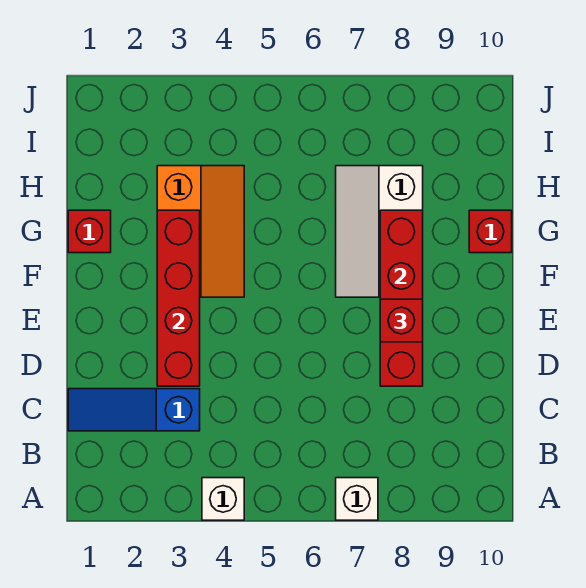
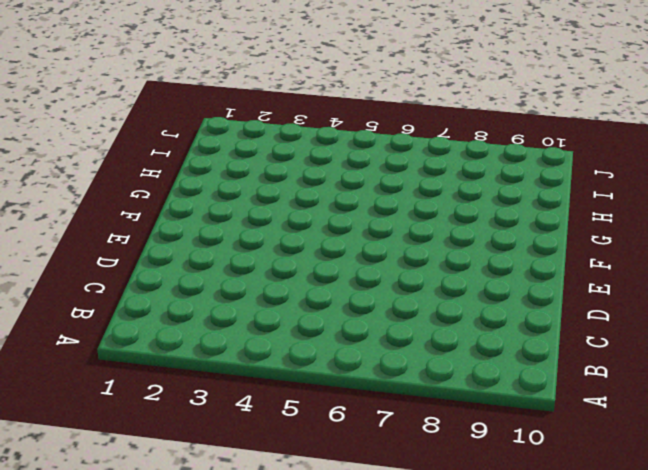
none -> white 1x1 brick [202,478,244,520]
none -> white 1x1 brick [336,478,378,520]

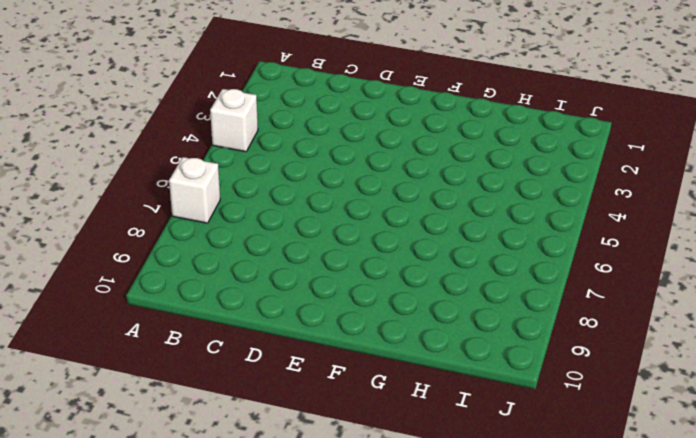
none -> blue 1x3 slope [68,389,200,431]
none -> orange 2x3 slope [157,166,244,297]

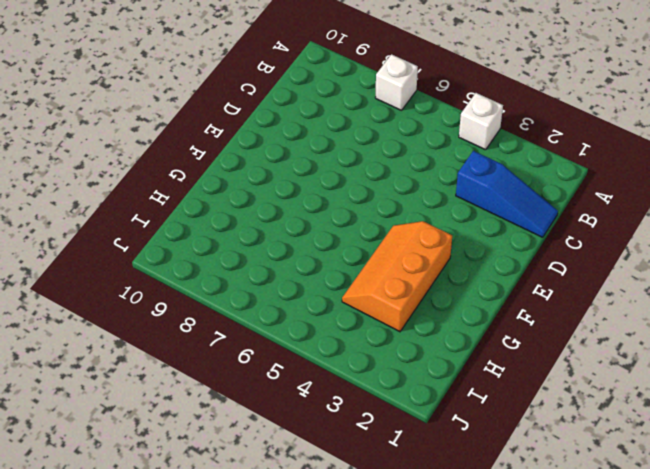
none -> white 2x3 slope [336,166,423,297]
none -> red 1x1 brick [68,210,111,253]

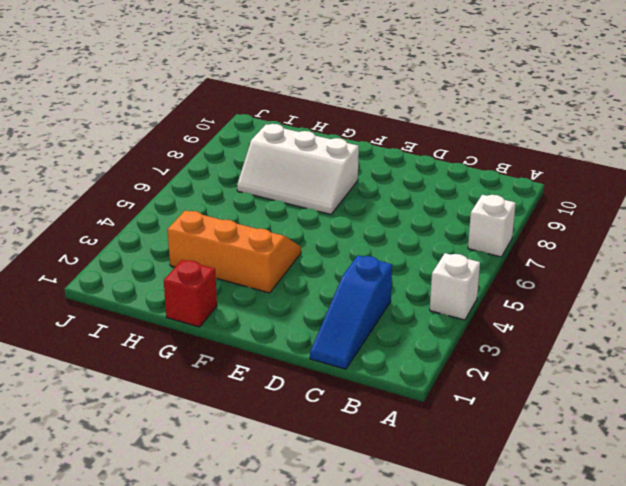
none -> red 1x1 brick [469,210,512,253]
none -> red 1x4 brick [157,210,200,386]

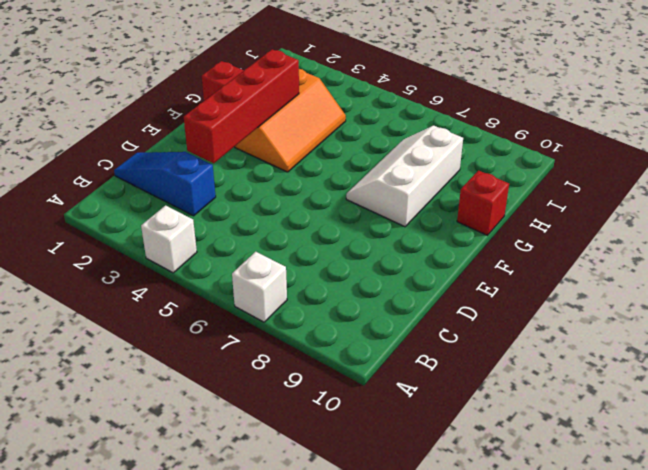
none -> red 1x4 brick [380,210,423,386]
none -> red 1x1 brick [380,299,423,342]

